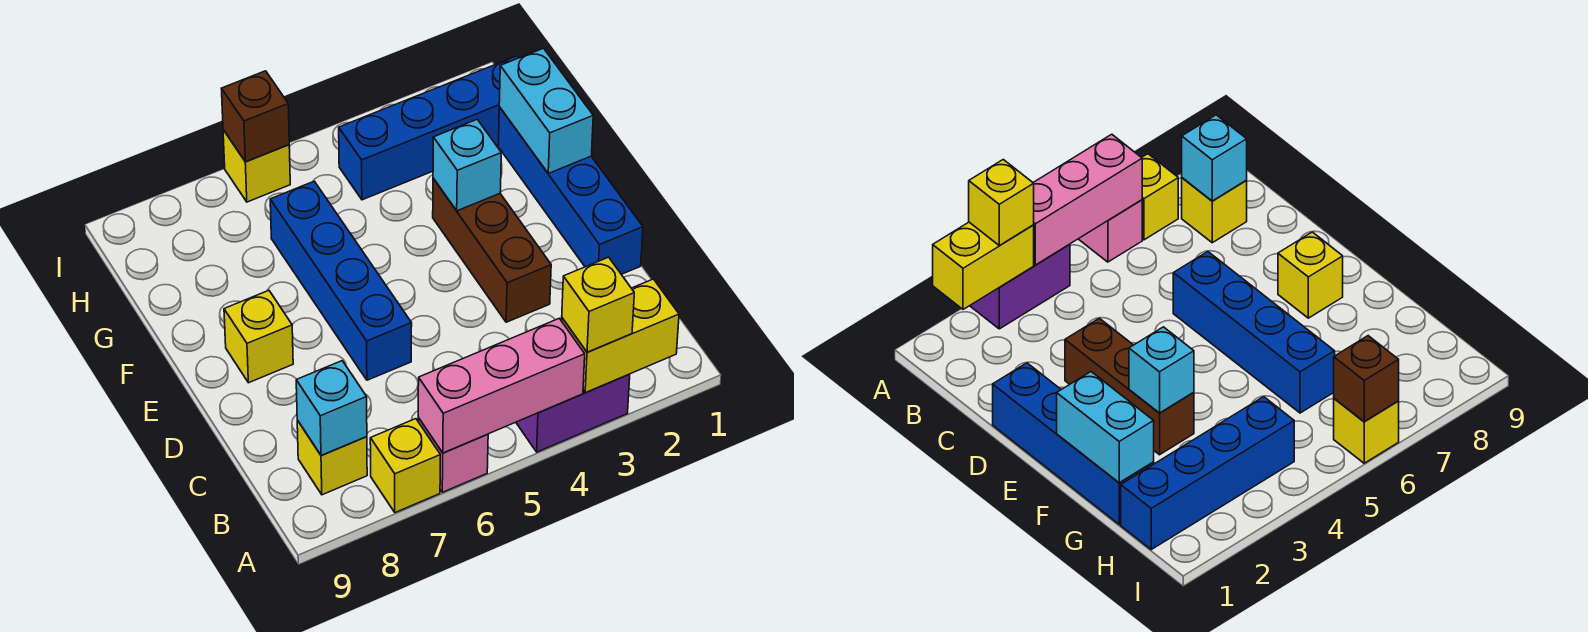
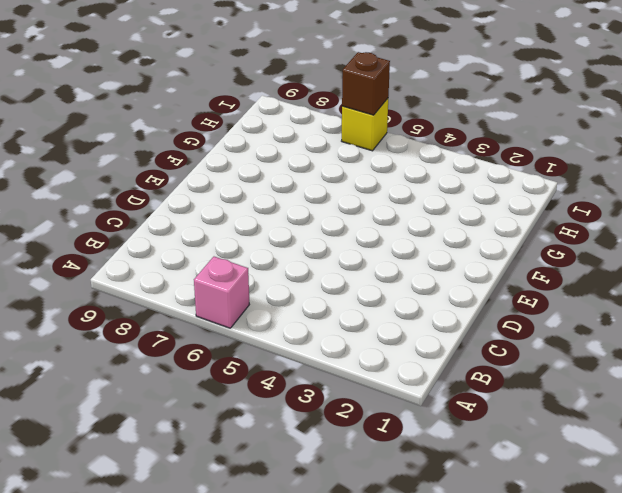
none -> purple 1x2 brick [516,374,630,452]
none -> yellow 1x1 brick [370,419,440,513]
none -> yellow 1x1 brick [297,420,367,495]

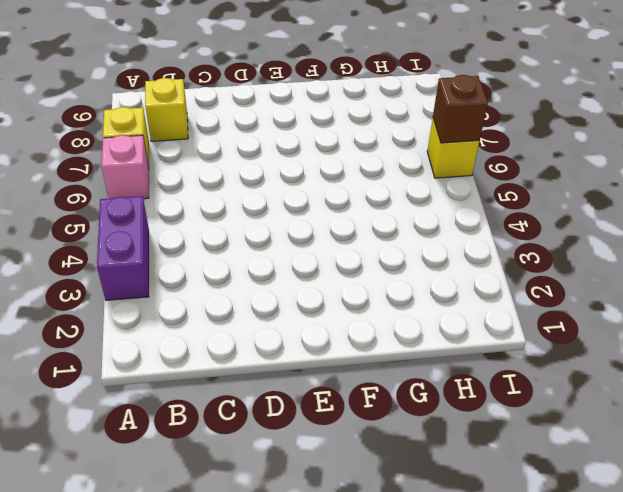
none -> blue 1x4 brick [498,107,643,274]
none -> brown 1x3 brick [433,178,551,322]
none -> blue 1x4 brick [270,181,412,380]

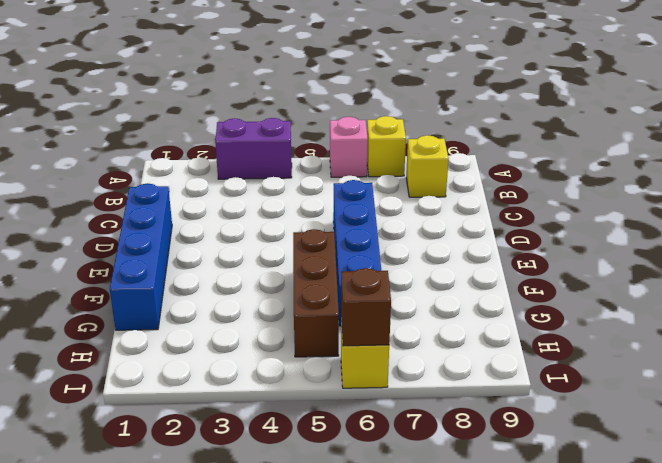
brown 1x3 brick [293,229,339,357] -> brown 1x3 brick moved to [433,178,551,322]
none -> yellow 1x1 brick [224,290,293,383]
none -> blue 1x4 brick [339,56,519,200]
none -> yellow 1x2 brick [562,279,679,393]

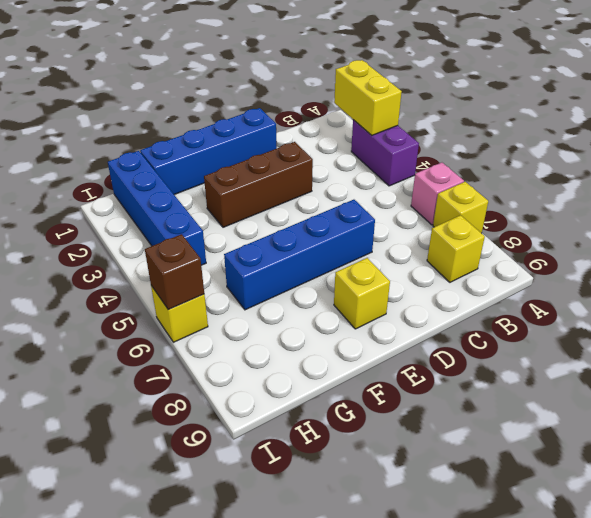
none -> pink 1x3 brick [418,318,585,453]
none -> cyan 1x1 brick [296,361,367,455]
none -> cyan 1x2 brick [499,48,593,173]

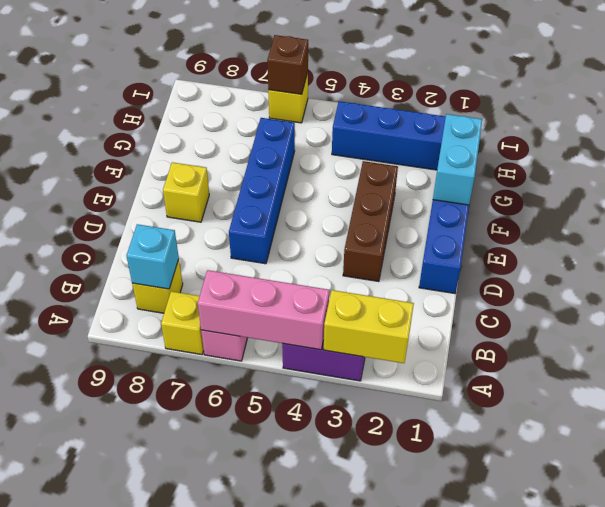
none -> cyan 1x1 brick [433,119,501,211]
none -> yellow 1x1 brick [562,257,634,352]

